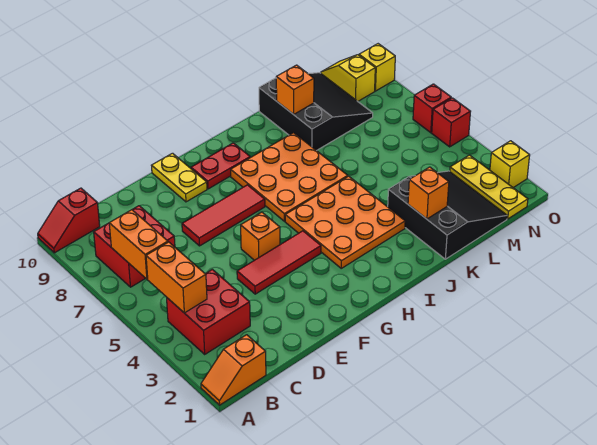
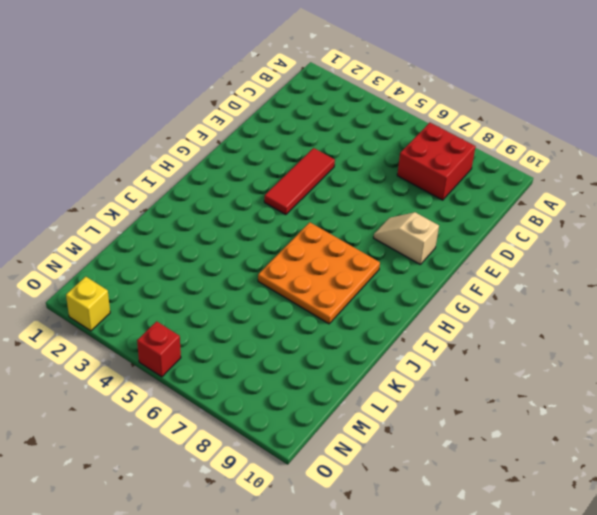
tan 1x2 slope [374,212,439,264] -> yellow 1x2 plate [151,153,207,202]
none -> orange 1x2 slope [201,335,266,405]
none -> red 1x2 slope [38,188,100,253]
none -> red 2x2 brick [167,269,250,354]

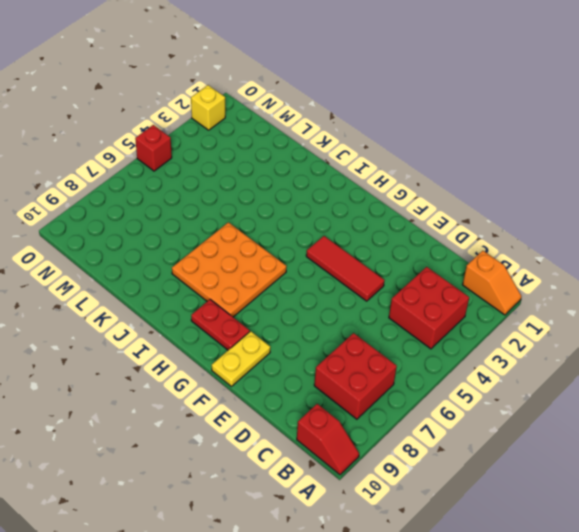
none -> red 1x3 tile [182,185,265,246]
none -> orange 1x1 brick [241,212,280,260]
none -> orange 3x3 plate [285,176,405,268]

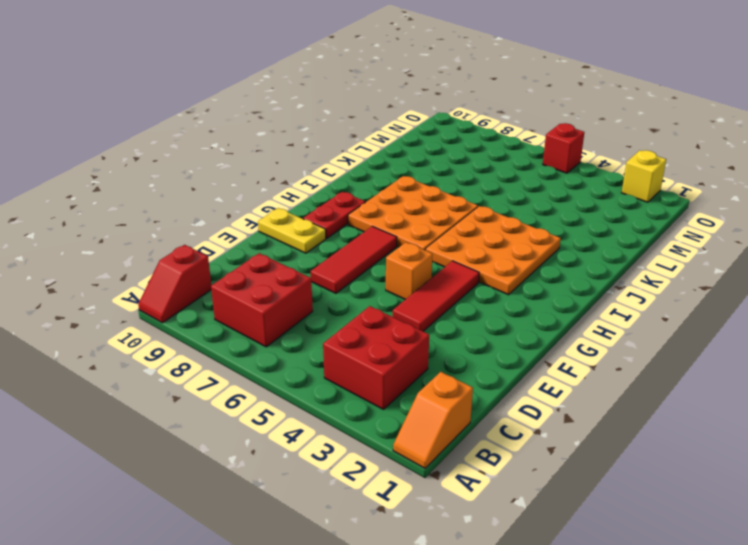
none -> black 3x3 slope [388,171,507,259]
none -> black 3x3 slope [259,73,373,151]
none -> yellow 1x3 plate [450,155,528,219]

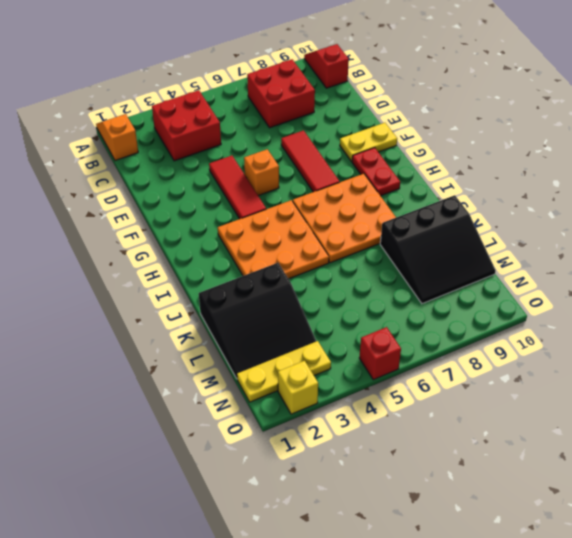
none -> yellow 1x2 slope [321,55,375,101]
none -> red 1x1 brick [413,84,451,133]
none -> yellow 1x1 brick [359,44,395,91]

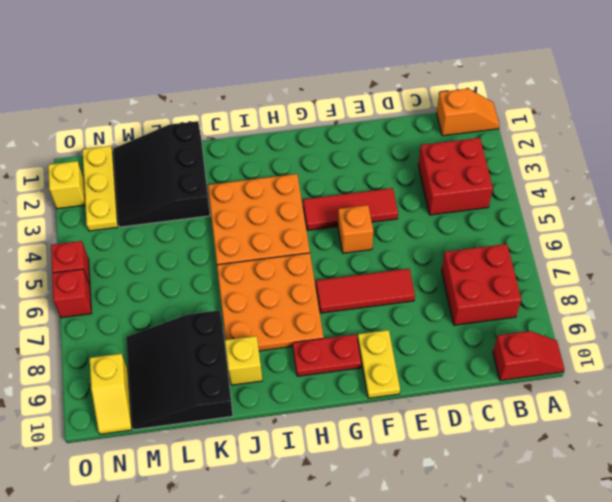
yellow 1x1 brick [225,336,263,385] -> yellow 1x1 brick moved to [359,44,395,91]
none -> orange 1x2 brick [146,242,207,313]
none -> orange 1x2 brick [109,210,168,279]
none -> orange 1x1 brick [408,167,449,219]

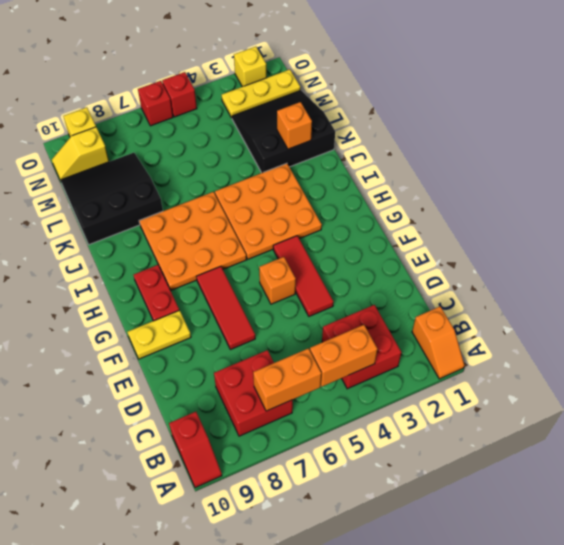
none -> orange 1x1 brick [276,65,314,114]

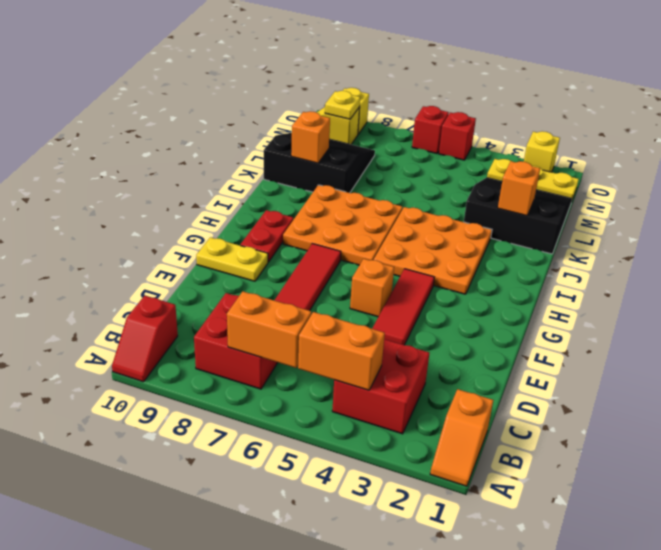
yellow 1x1 plate [325,91,360,119] -> none

